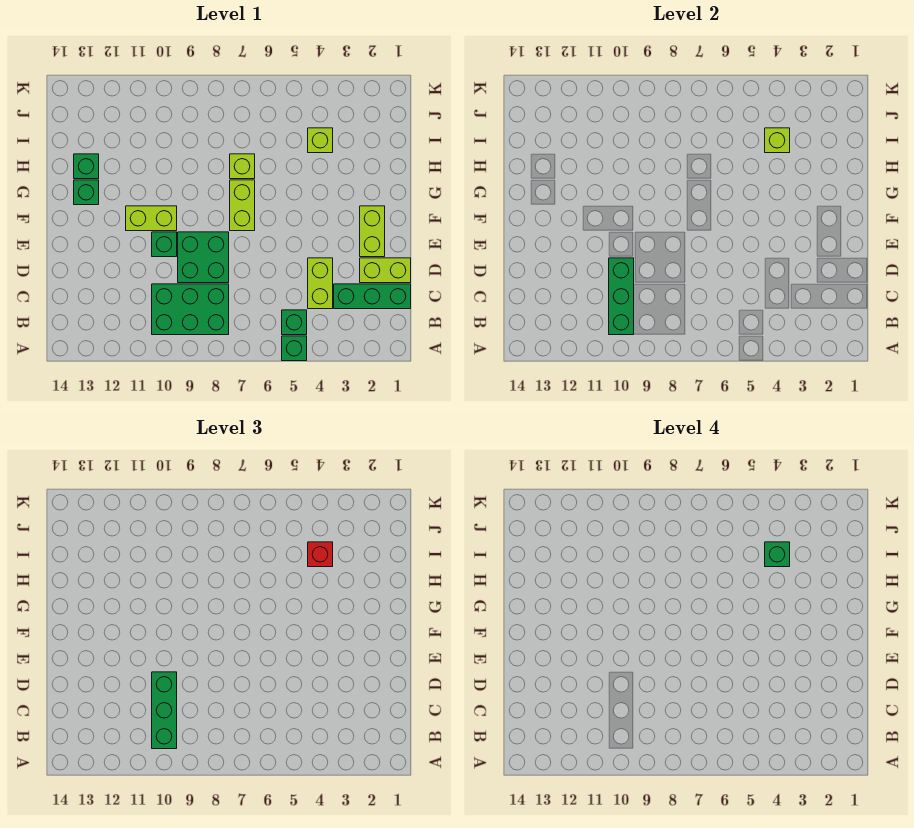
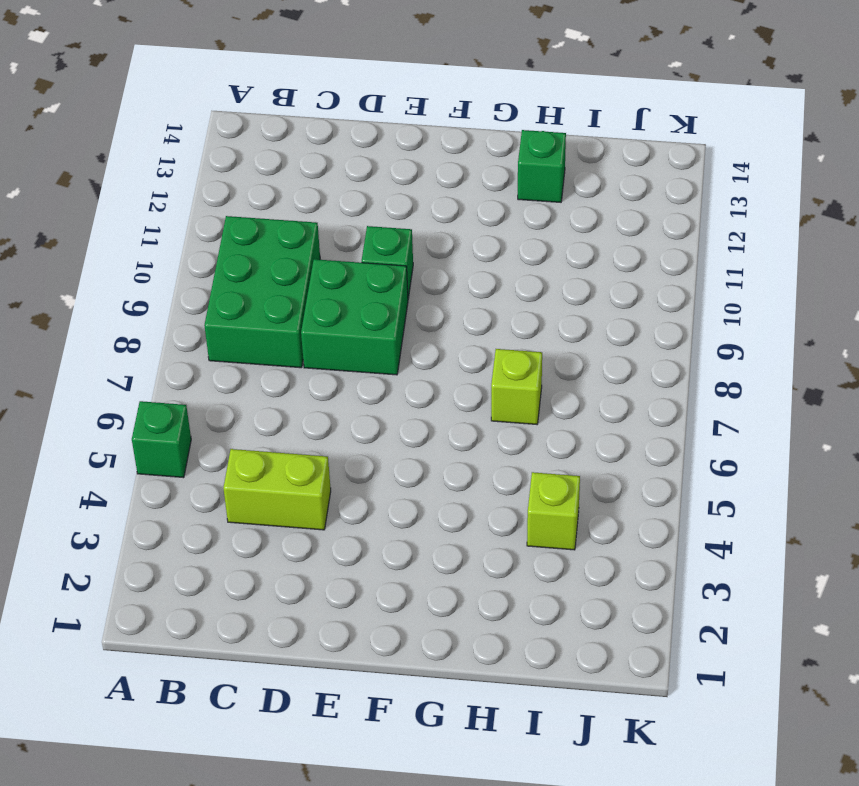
none -> green 1x1 brick [282,310,307,335]
none -> green 1x3 brick [334,284,411,309]
none -> lime 1x2 brick [360,258,411,283]

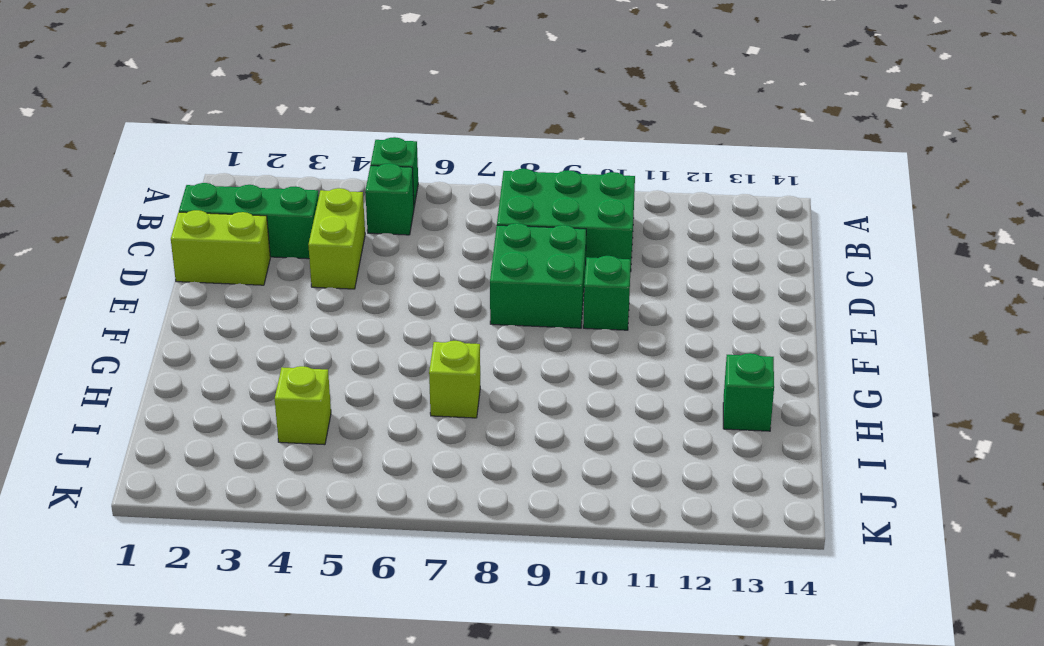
none -> lime 1x2 brick [360,206,385,257]
none -> lime 1x2 brick [230,180,255,231]
none -> lime 1x2 brick [126,206,177,231]

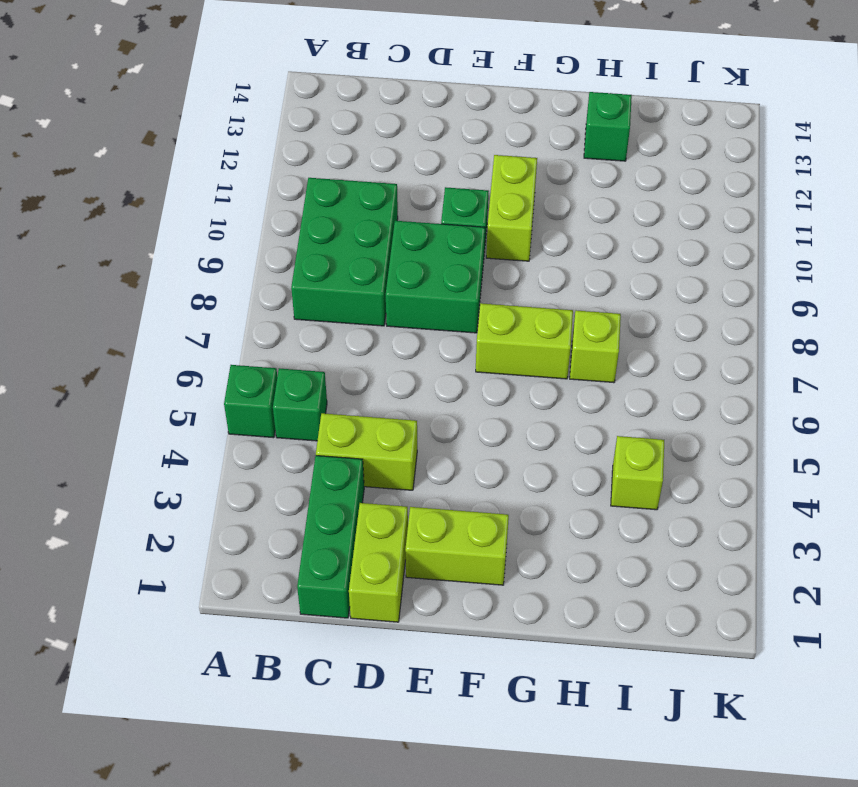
none -> green 1x1 brick [74,180,99,205]
none -> green 1x3 brick [609,258,634,335]
none -> lime 1x1 brick [765,128,790,153]

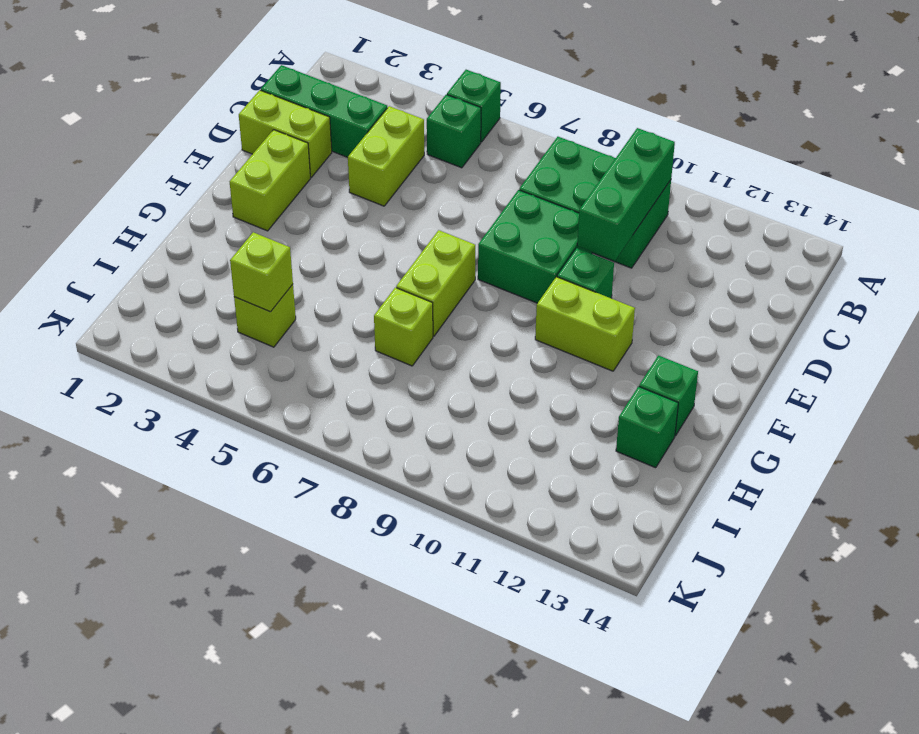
none -> green 1x3 brick [152,672,177,749]
none -> red 1x1 brick [308,542,333,567]
none -> green 1x1 brick [765,542,790,567]

